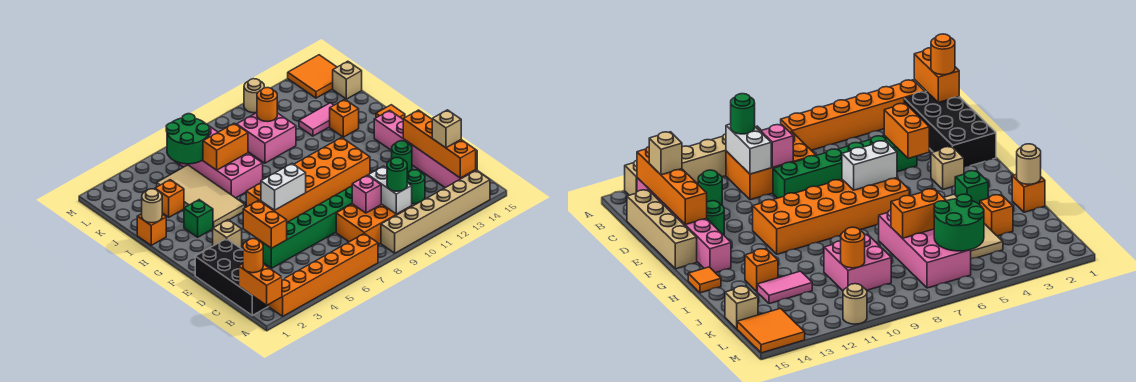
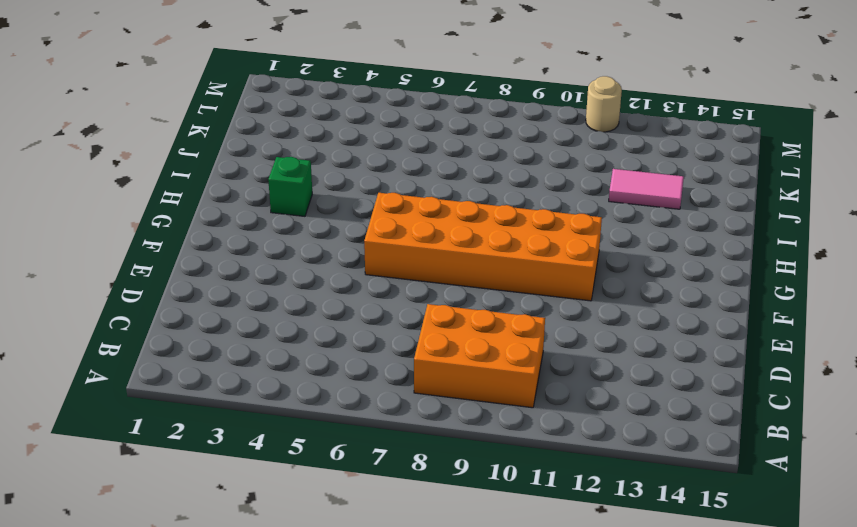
none -> orange 1x6 brick [269,234,378,316]
none -> tan 1x6 brick [381,170,490,253]
none -> black 2x4 brick [195,239,284,315]
none -> pink 1x6 brick [374,110,476,188]

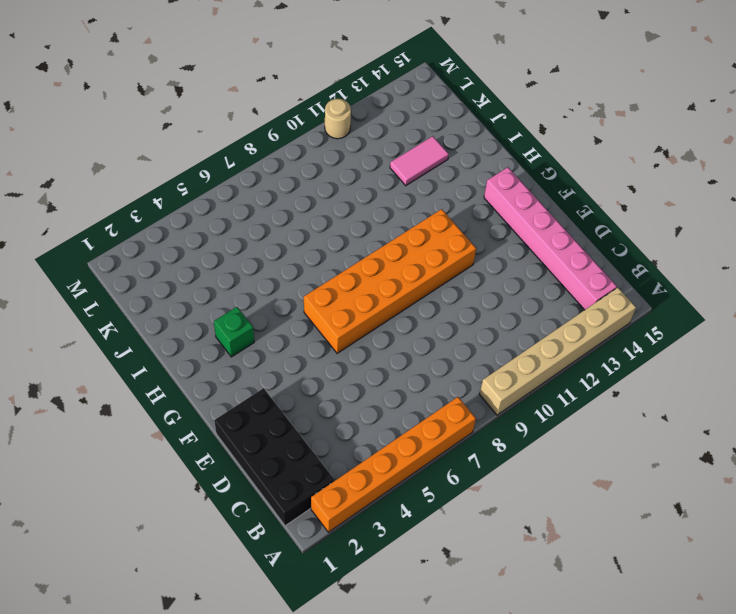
none -> orange 2x3 brick [336,204,412,245]
none -> green 1x1 round brick [407,170,425,204]
none -> tan 1x4 brick [627,190,697,269]
none -> green 1x6 brick [258,186,352,268]

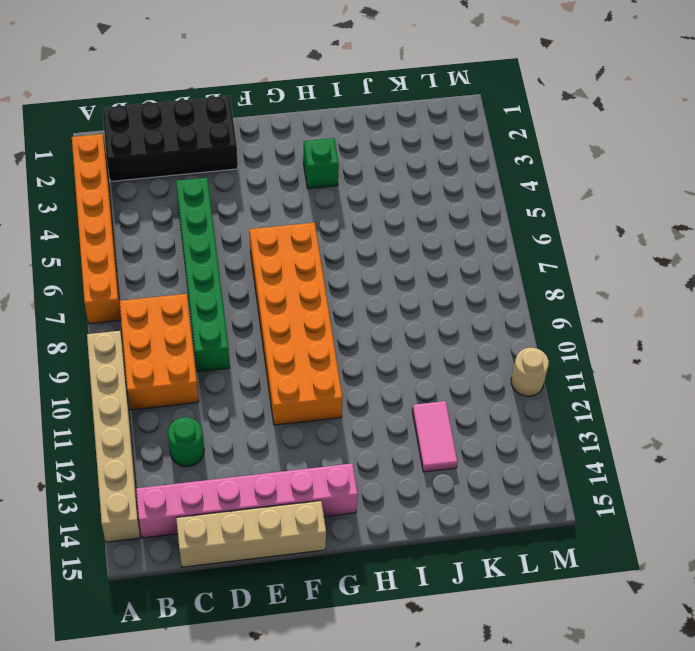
none -> green 1x1 round brick [392,141,412,173]
none -> tan 1x1 brick [213,220,242,249]
none -> tan 2x4 tile [157,165,245,228]
none -> orange 1x1 tile [376,105,405,119]

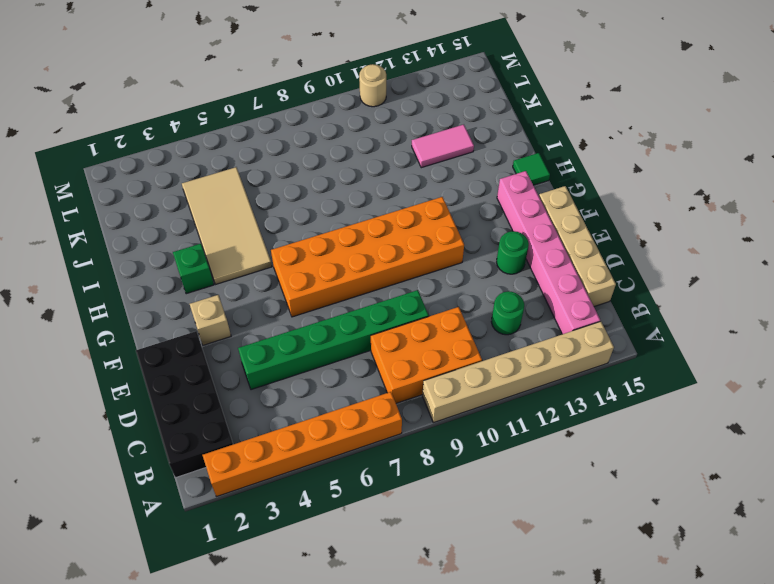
green 1x1 tile [513,153,550,185] -> orange 1x1 tile [376,105,405,119]
none -> orange 1x1 brick [137,214,166,245]
none -> pink 2x4 brick [175,126,263,198]
none -> orange 1x1 brick [330,99,359,137]
none -> orange 1x1 brick [155,180,184,217]

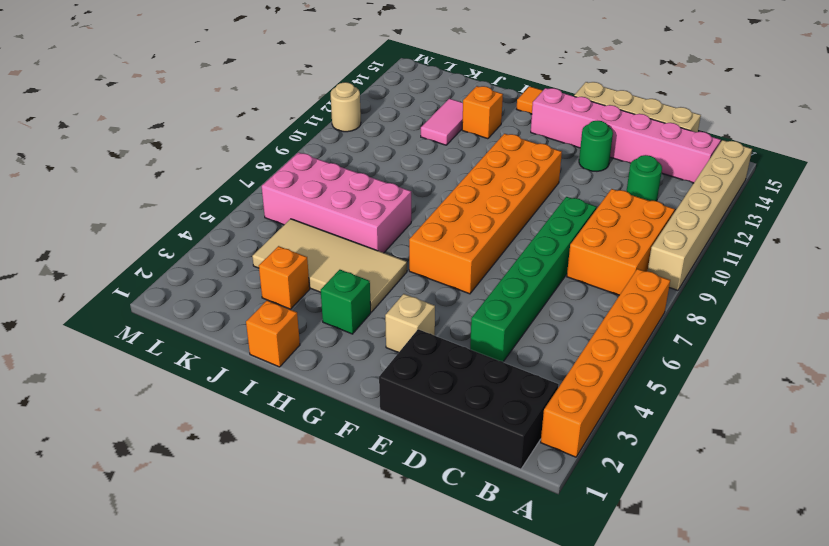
none -> pink 2x2 brick [237,113,296,163]
none -> tan 1x1 brick [333,61,362,99]
none -> orange 2x2 tile [288,55,337,98]
none -> orange 1x2 brick [239,264,282,305]

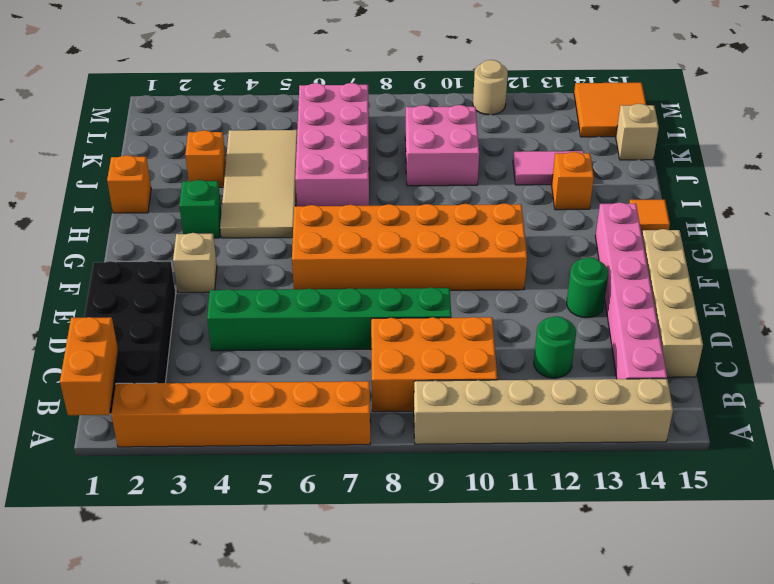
none -> white 1x2 brick [368,166,412,214]
none -> orange 1x4 brick [403,110,476,178]
none -> pink 1x1 brick [352,175,381,213]
none -> orange 1x2 brick [243,200,287,248]

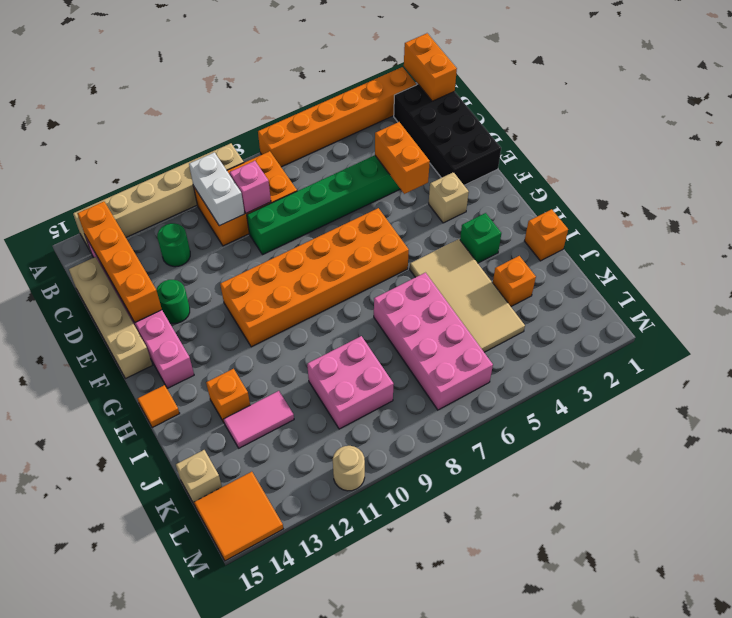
none -> white 1x2 brick [261,163,306,210]
none -> tan 1x1 round brick [142,189,162,223]
none -> orange 1x2 brick [203,123,248,170]
none -> green 2x2 round brick [166,114,209,164]

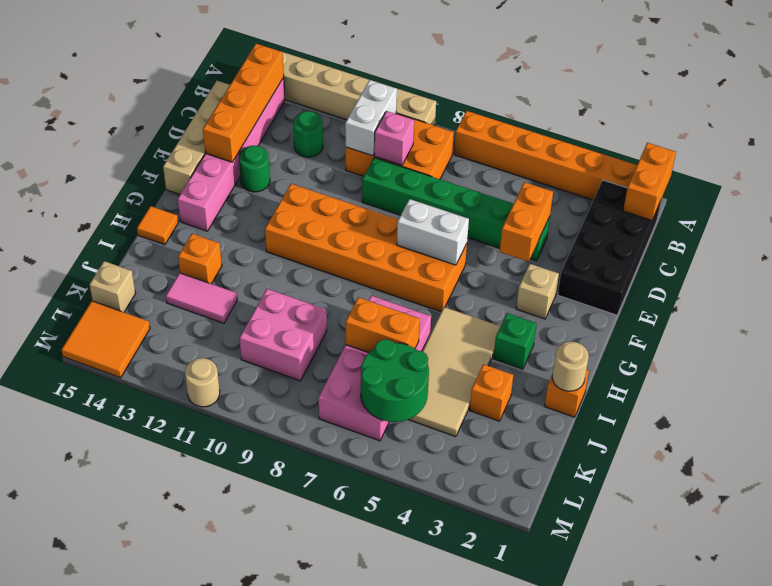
none -> orange 1x1 round brick [257,88,277,122]
none -> orange 1x1 round brick [243,239,263,273]
none -> green 1x1 round brick [387,158,407,191]
none -> tan 1x1 brick [432,110,461,148]

